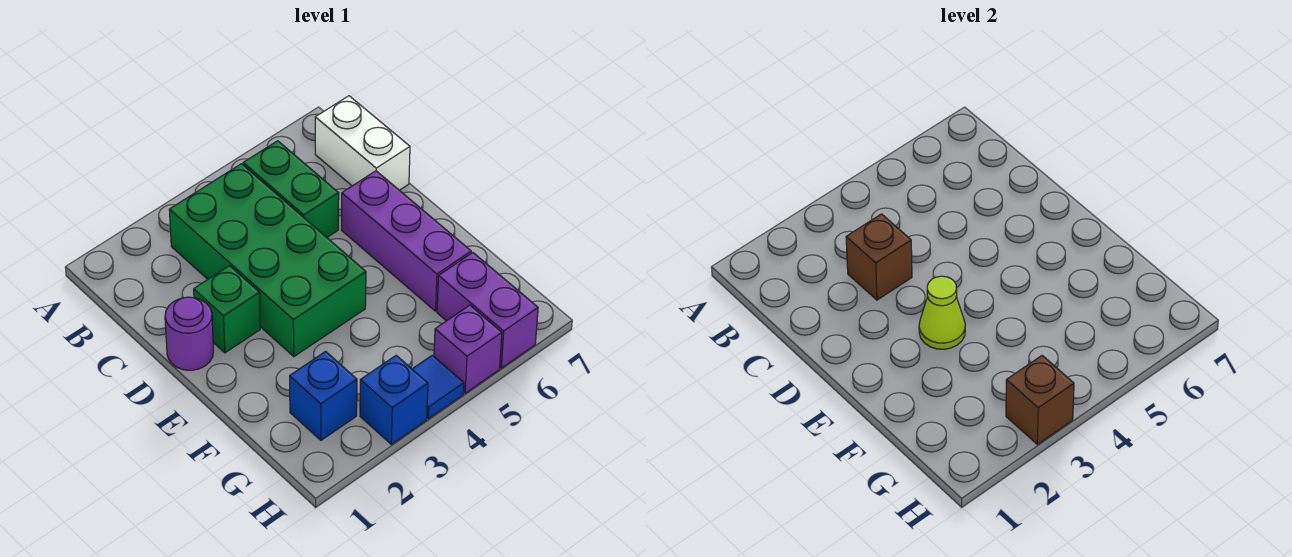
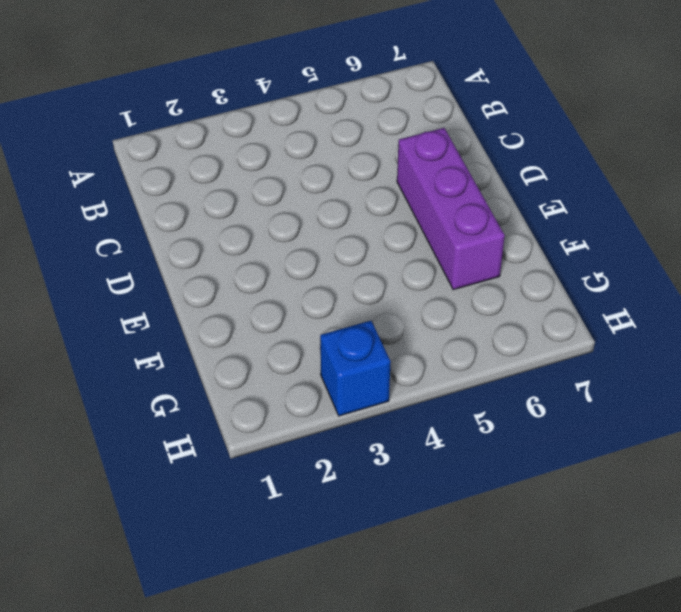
none -> green 2x4 brick [169,164,366,357]
none -> green 1x2 brick [243,141,339,237]
none -> white 1x2 brick [315,96,410,190]

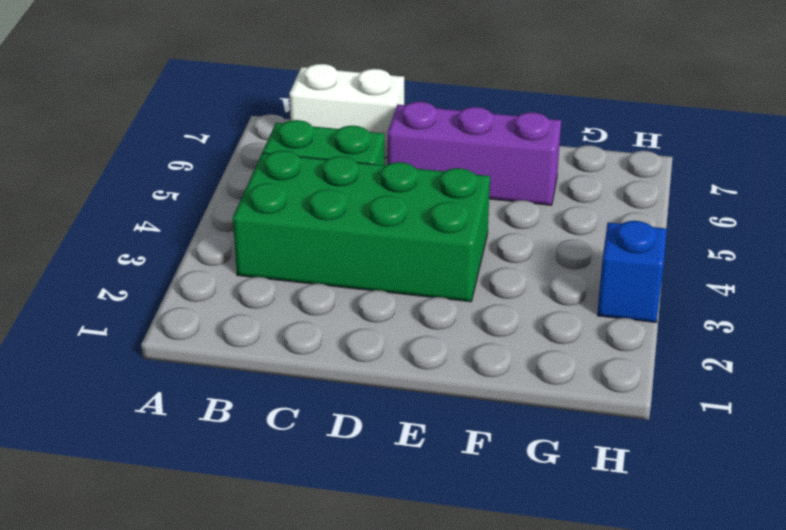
none -> purple 1x1 round brick [165,297,214,370]
none -> green 1x1 brick [194,266,260,353]
none -> blue 1x1 brick [290,351,357,440]

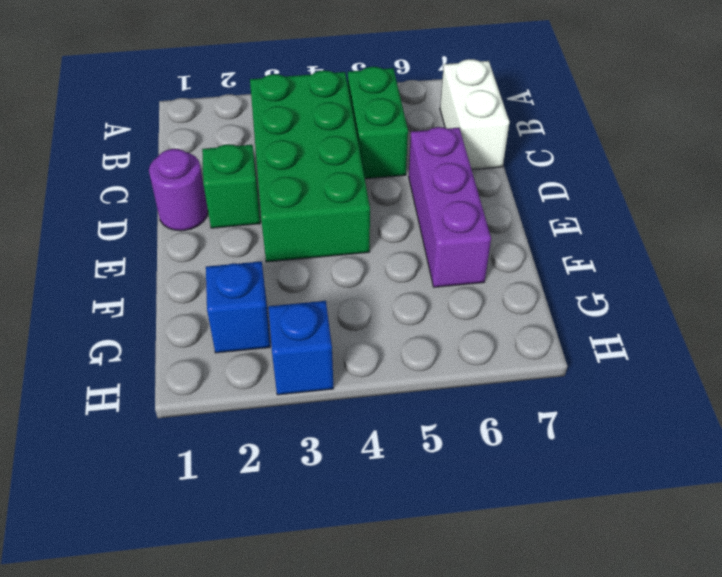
none -> purple 1x2 brick [437,253,538,368]
none -> blue 1x1 tile [413,355,464,419]
none -> purple 1x1 brick [434,305,502,393]

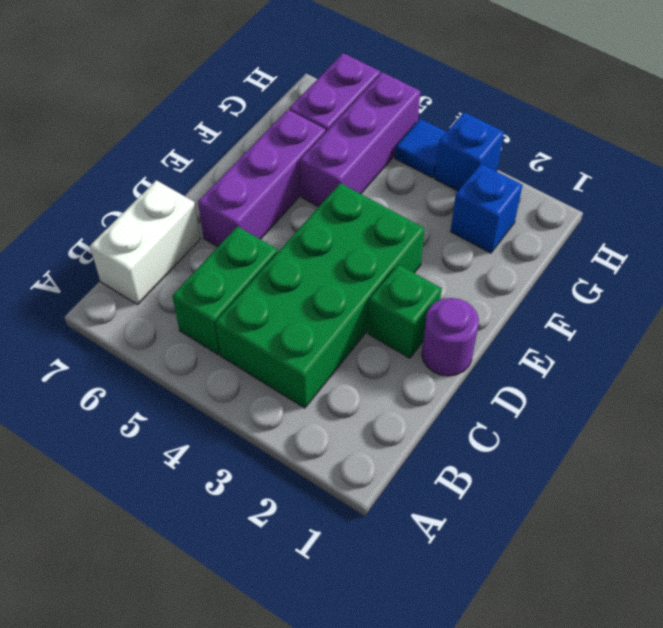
purple 1x3 brick [300,72,420,207] -> purple 1x1 brick [434,305,502,393]
none -> brown 1x1 brick [846,214,912,300]
none -> lime 1x1 cone [919,276,965,349]
none -> brown 1x1 brick [1006,355,1074,444]

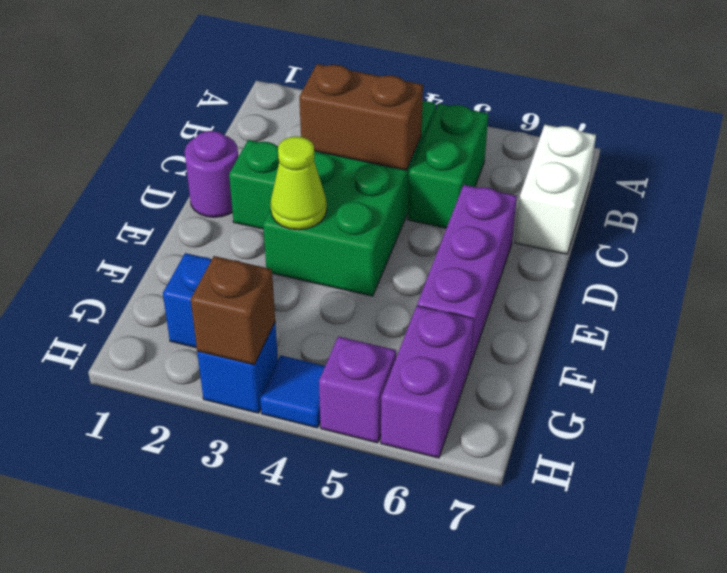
brown 1x2 brick [299,64,423,170] -> brown 1x1 brick [846,214,912,300]

